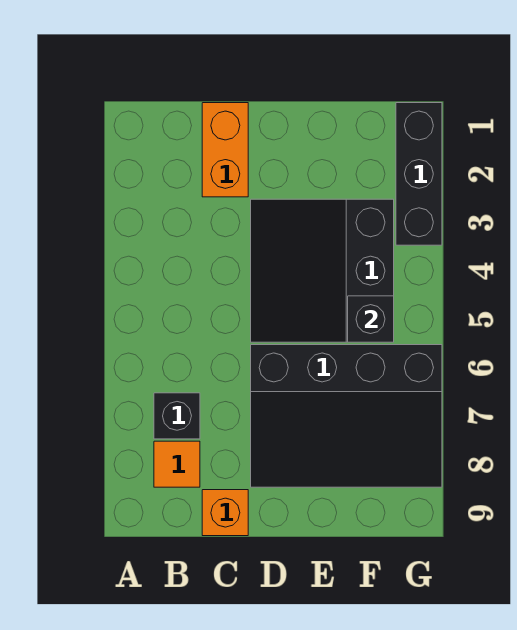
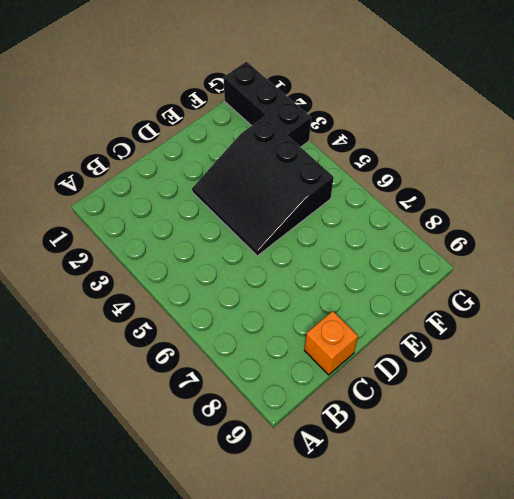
none -> black 1x1 brick [154,393,200,439]
none -> orange 1x1 tile [154,441,200,487]

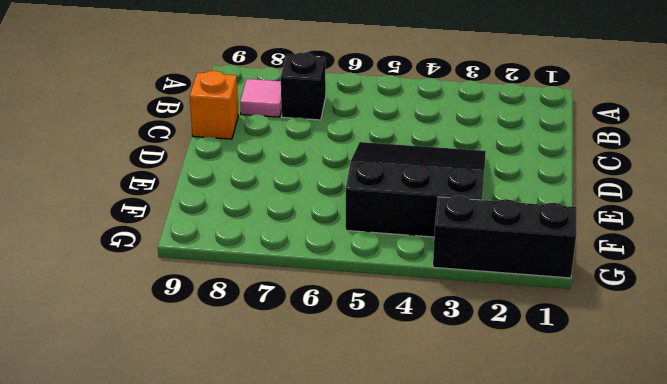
pink 1x1 tile [240,79,281,117] -> orange 1x1 tile [154,441,200,487]
none -> orange 1x2 brick [202,103,248,197]
none -> black 3x4 slope [251,345,442,487]

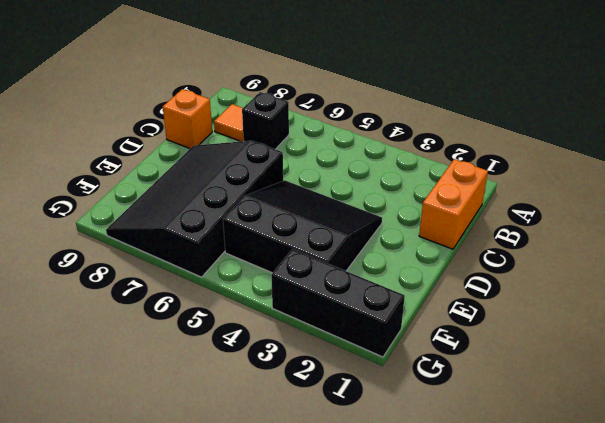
orange 1x2 brick [419,159,488,249] -> orange 1x2 brick turned to [202,103,248,197]
none -> black 1x1 brick [348,296,394,342]

